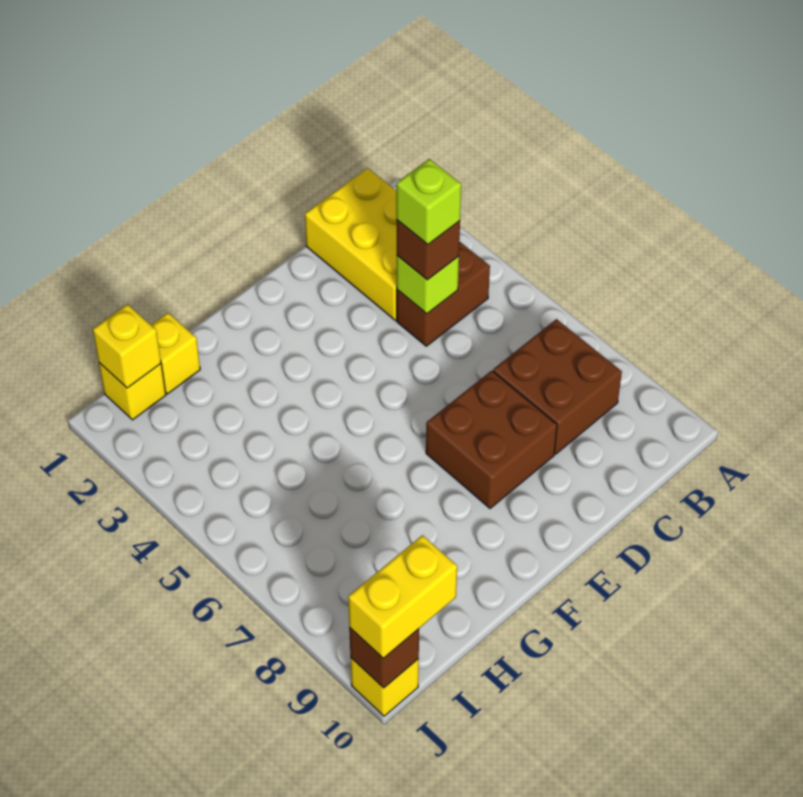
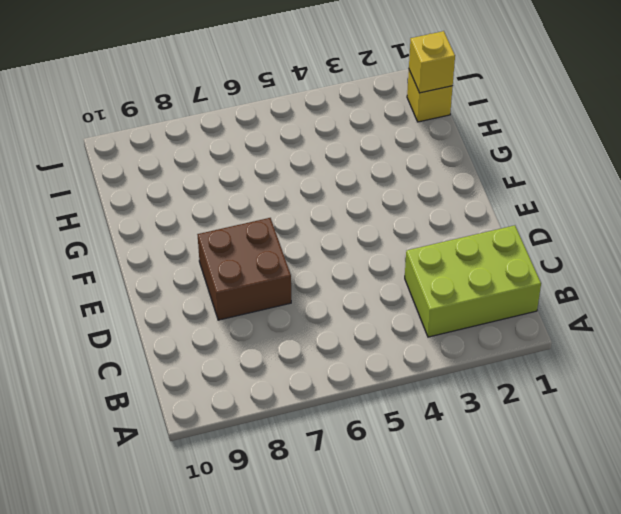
lime 2x3 brick [405,225,541,337] -> yellow 2x3 brick [305,168,397,320]
none -> brown 1x2 brick [397,242,490,346]
none -> brown 2x2 brick [493,319,622,454]
none -> yellow 1x1 brick [151,313,200,394]

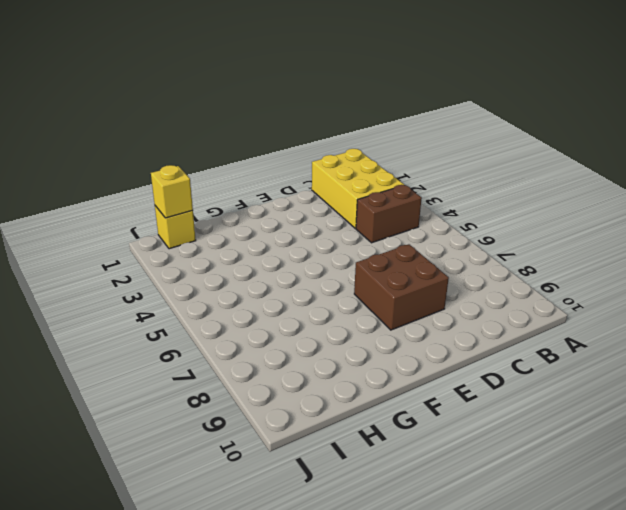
none -> brown 2x2 brick [493,319,622,454]
none -> yellow 1x1 brick [151,313,200,394]
none -> yellow 1x1 brick [350,657,419,716]

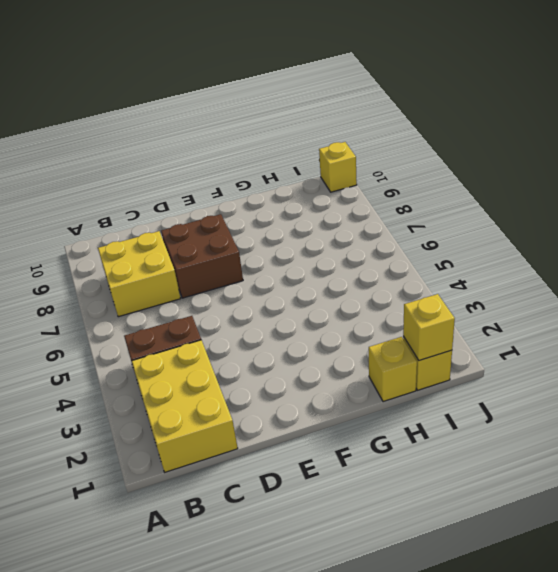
yellow 2x2 brick [98,231,181,317] -> brown 2x2 brick [493,319,622,454]
none -> lime 1x1 brick [397,256,459,314]
none -> brown 1x1 brick [349,628,419,688]
none -> brown 1x1 brick [396,220,460,280]

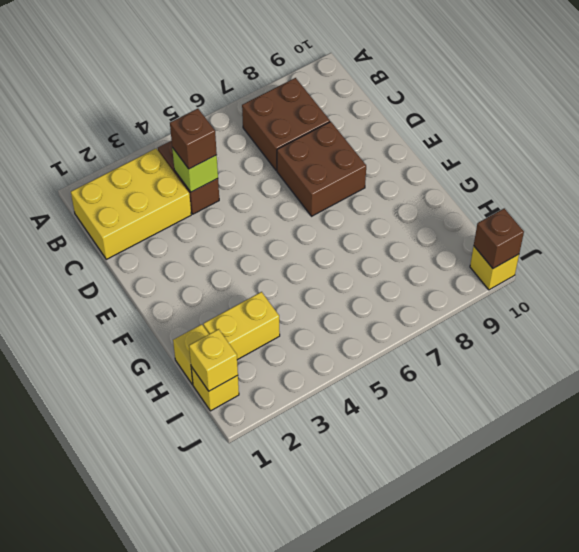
yellow 1x2 brick [203,292,280,360] -> yellow 1x2 brick turned to [348,535,457,658]
none -> lime 1x1 brick [396,159,461,244]

